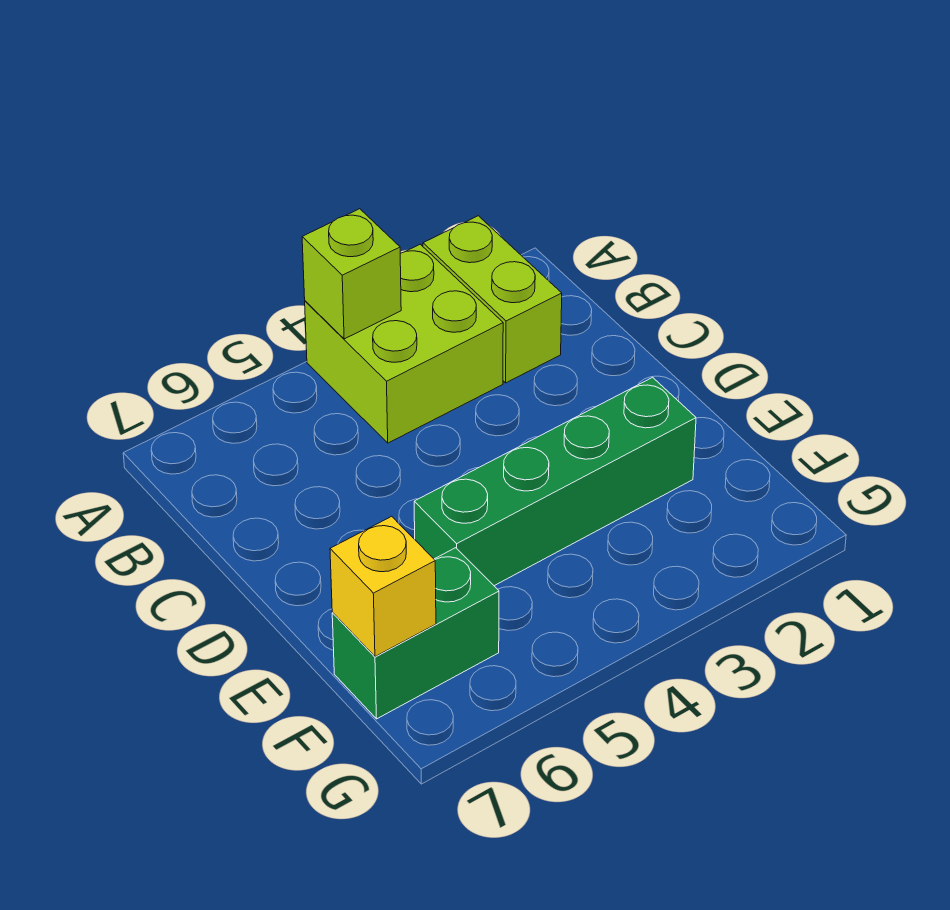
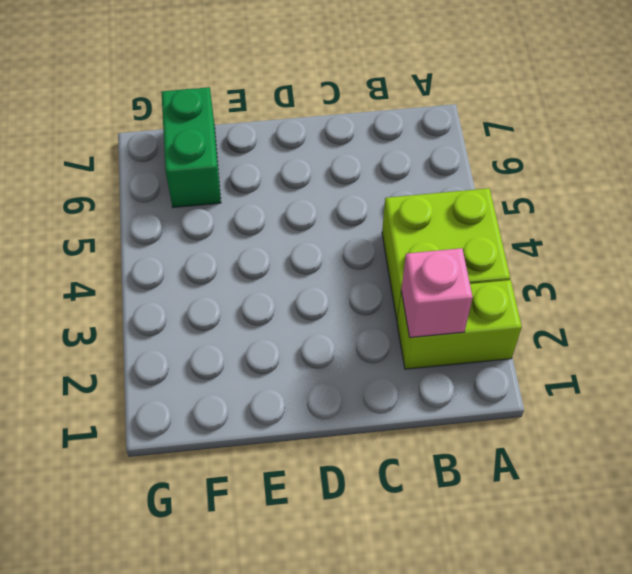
pink 1x1 brick [401,248,473,338] -> none
none -> green 1x4 brick [414,377,696,586]
none -> lime 1x1 brick [302,209,401,339]

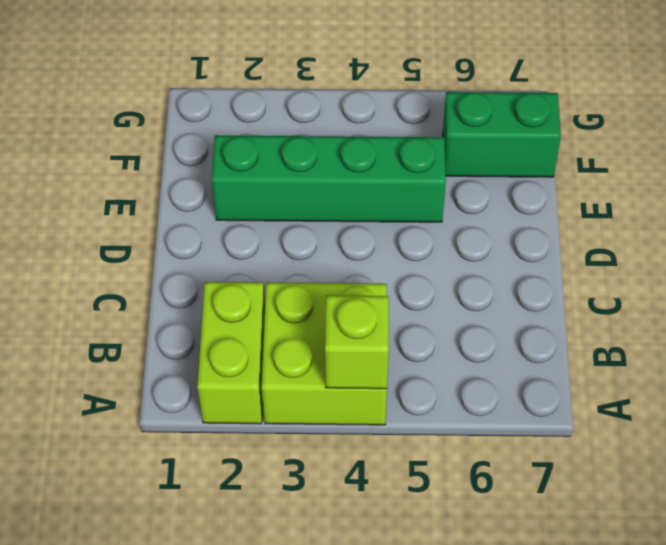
none -> yellow 1x1 brick [330,516,436,657]

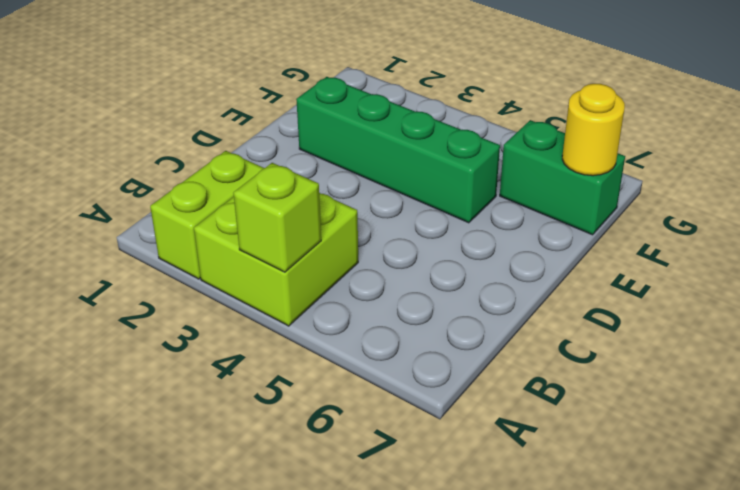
yellow 1x1 round brick [562,84,625,176] -> yellow 1x1 brick [330,516,436,657]

